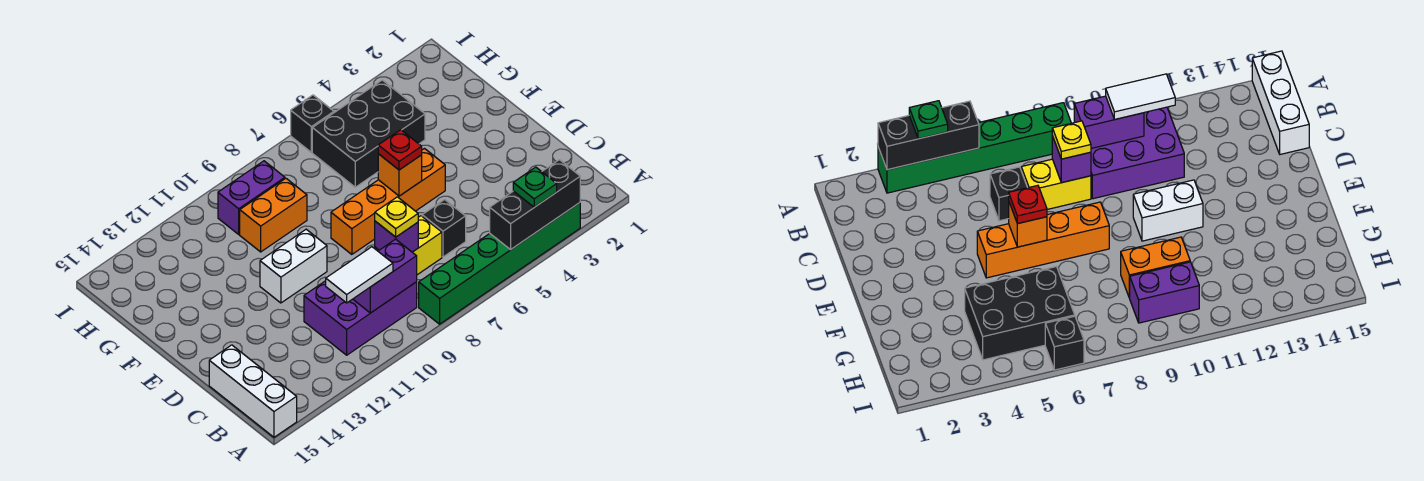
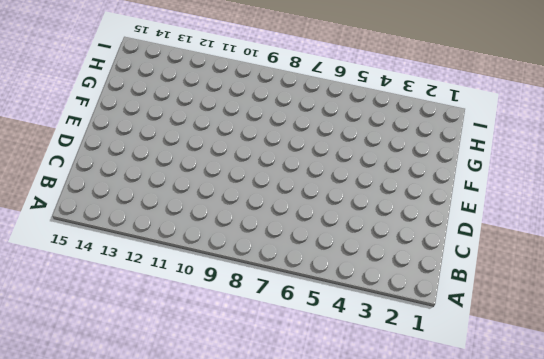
none -> green 1x6 brick [419,203,580,324]
none -> white 1x3 brick [209,345,297,437]
none -> purple 2x3 brick [304,281,417,355]

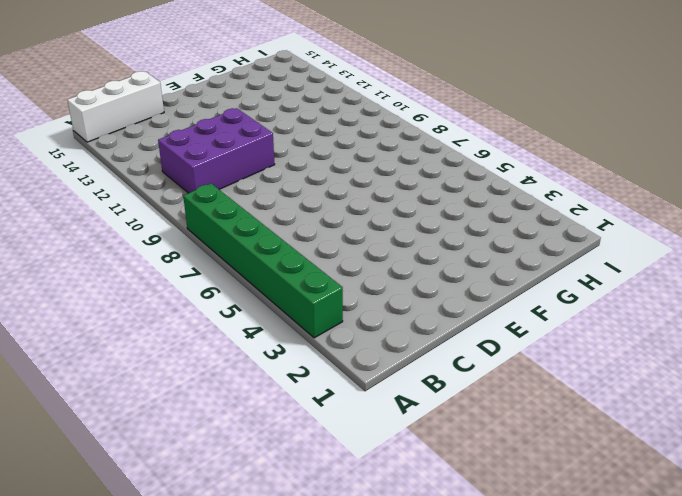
purple 2x3 brick [158,108,275,193] -> purple 2x3 brick turned to [304,281,417,355]
none -> black 1x1 brick [422,199,466,257]
none -> yellow 1x2 brick [375,216,442,275]
none -> orange 1x4 brick [331,149,445,254]

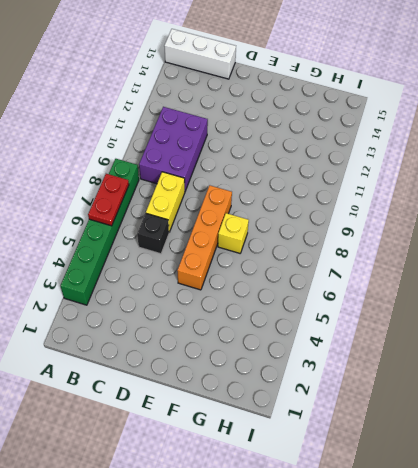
red 1x2 plate [88,174,129,226] -> none
yellow 1x1 brick [218,213,249,253] -> none
none -> white 1x2 brick [260,229,327,303]
none -> black 2x3 brick [312,80,425,187]
none -> orange 1x2 brick [240,178,307,252]

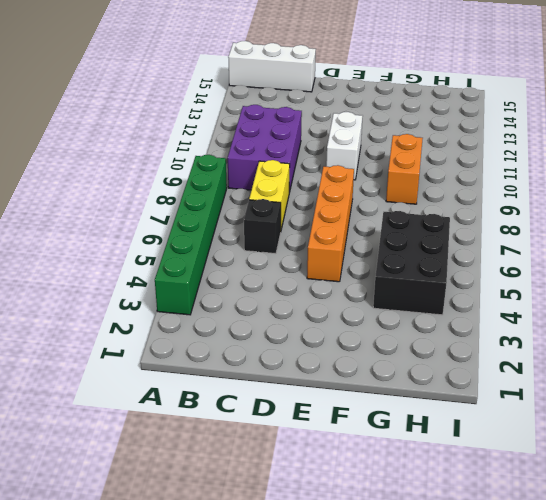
none -> purple 1x2 brick [218,161,285,234]
none -> black 1x1 brick [291,95,334,152]
none -> black 1x3 brick [490,160,580,249]

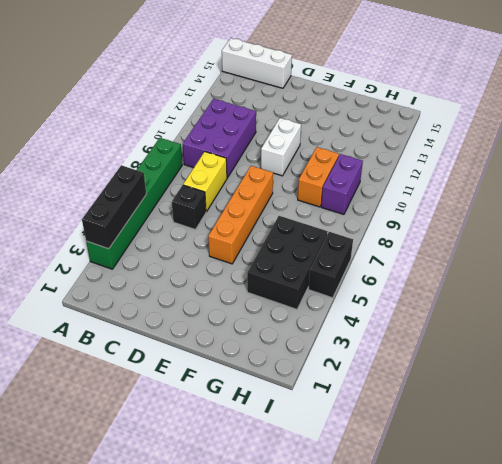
black 1x2 brick [308,232,353,298] -> black 1x1 brick [291,95,334,152]
none -> purple 1x2 brick [353,239,417,313]
none -> purple 1x1 brick [375,221,418,252]
none -> orange 1x1 brick [378,154,422,196]

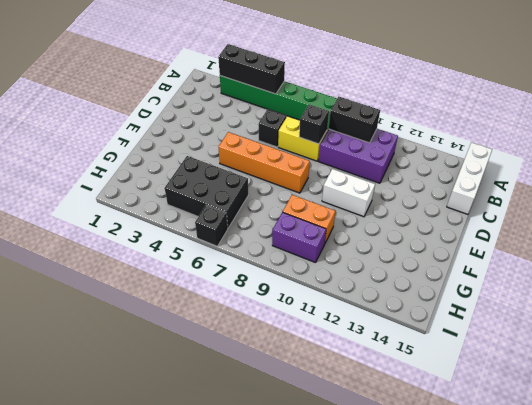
black 1x2 brick [329,97,380,143] -> purple 1x2 brick [353,239,417,313]
black 1x1 brick [299,104,329,144] -> purple 1x1 brick [375,221,418,252]
none -> orange 1x1 brick [378,154,422,196]
none -> green 1x1 plate [513,167,557,207]
none -> white 1x2 tile [326,247,393,303]

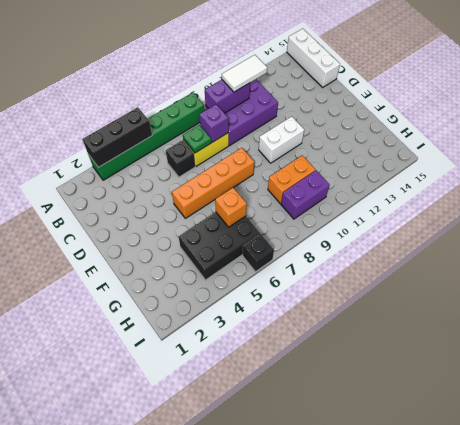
green 1x1 plate [183,125,211,153] -> green 1x1 plate moved to [513,167,557,207]
orange 1x1 brick [215,188,247,227] -> orange 1x1 brick moved to [378,154,422,196]
none -> yellow 1x1 plate [375,197,418,237]
none -> red 1x1 plate [378,130,422,170]

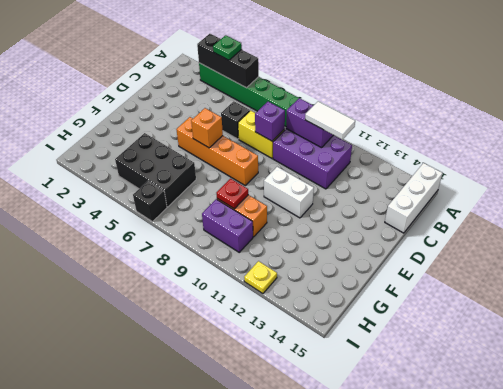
red 1x1 plate [216,179,248,209] -> red 1x1 plate moved to [378,130,422,170]
yellow 1x1 plate [244,261,277,294] -> yellow 1x1 plate moved to [375,197,418,237]

